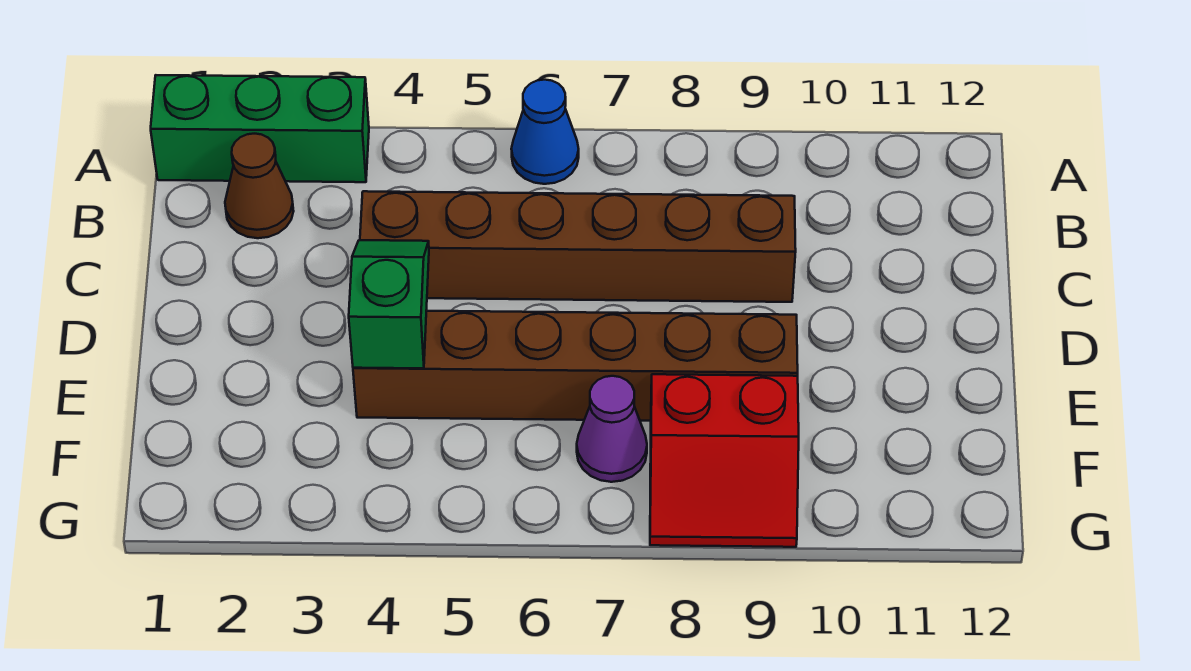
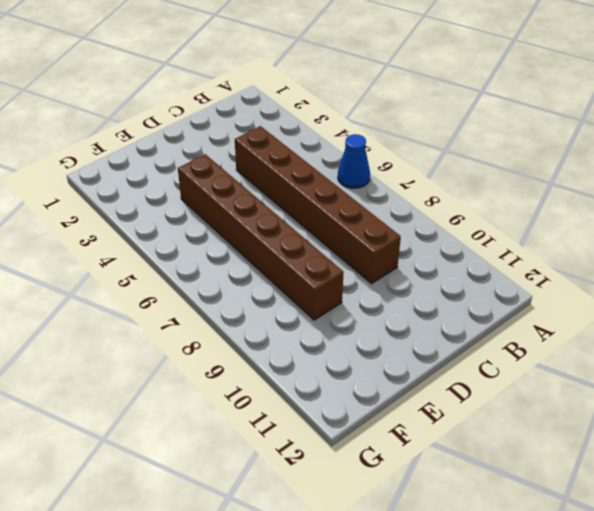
none -> green 1x3 brick [151,75,369,182]
none -> brown 1x1 cone [225,134,294,238]

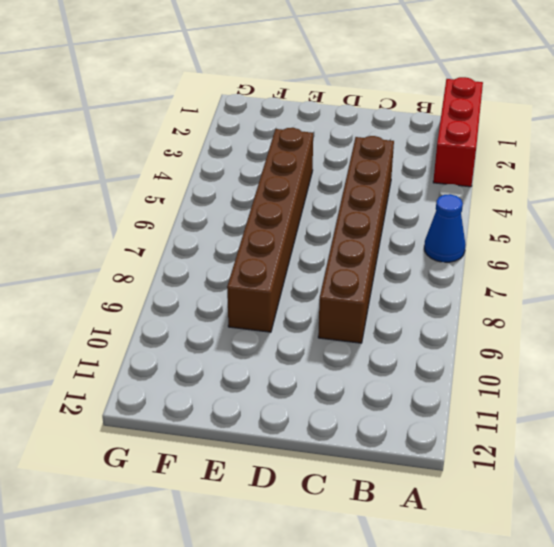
red 1x3 brick [433,77,483,187] -> green 1x3 brick [151,75,369,182]
none -> brown 1x1 cone [225,134,294,238]
none -> purple 1x1 cone [577,376,647,482]

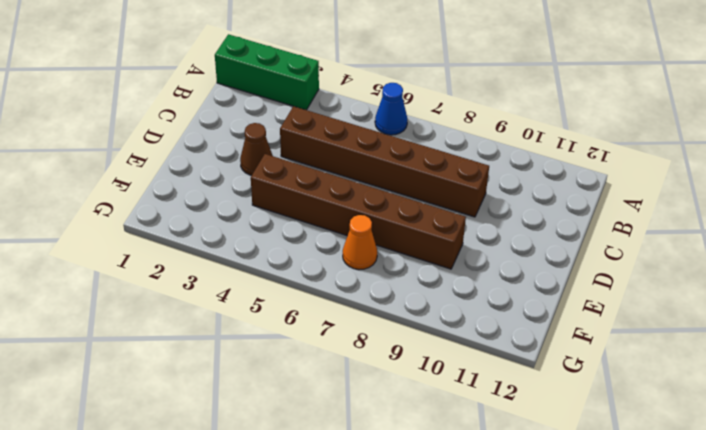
brown 1x1 cone [240,123,273,175] -> brown 1x1 cone moved to [225,134,294,238]
orange 1x1 cone [343,215,377,270] -> purple 1x1 cone [577,376,647,482]
none -> red 2x2 slope [650,374,799,547]
none -> green 1x2 slope [349,240,429,368]

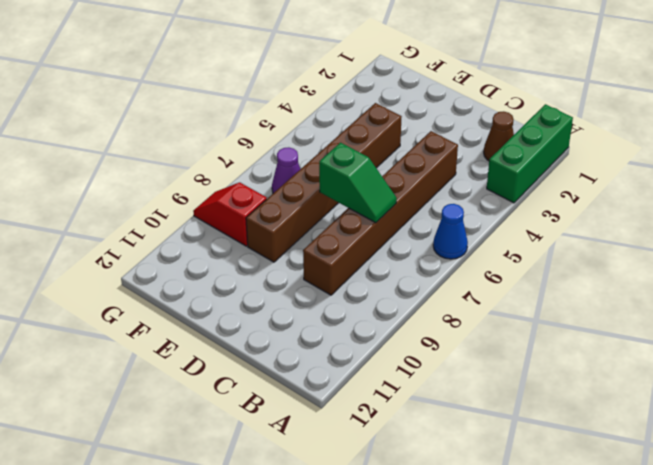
green 1x2 slope [319,143,397,223] -> green 1x2 slope moved to [349,240,429,368]
red 1x2 slope [193,182,267,246] -> red 2x2 slope [650,374,799,547]

